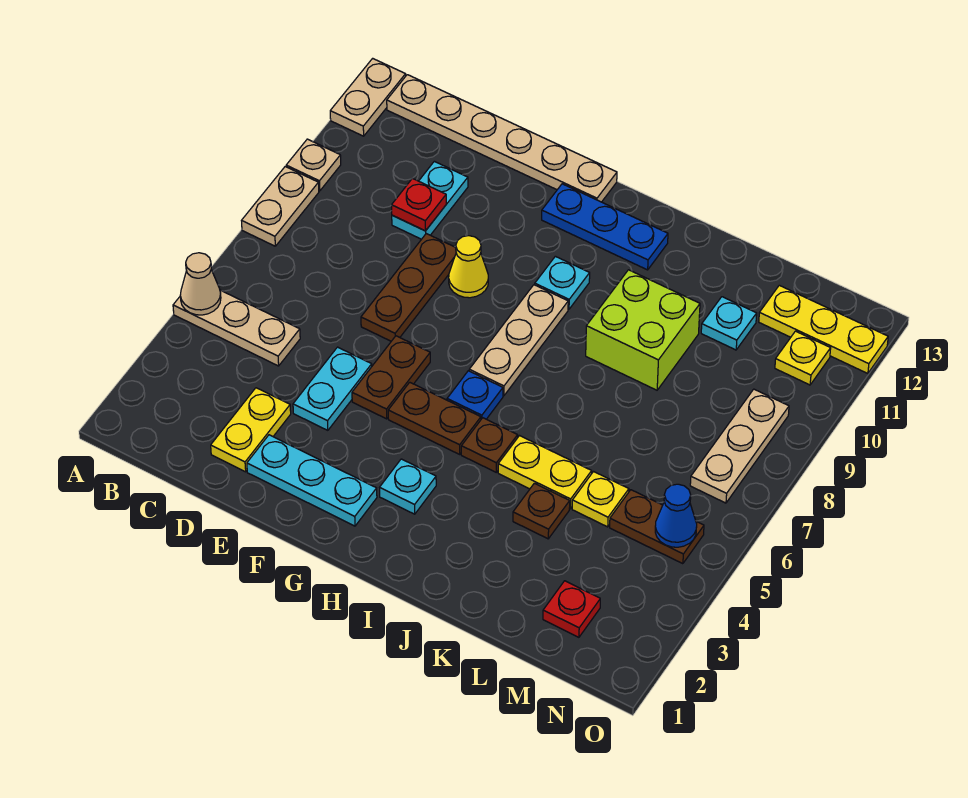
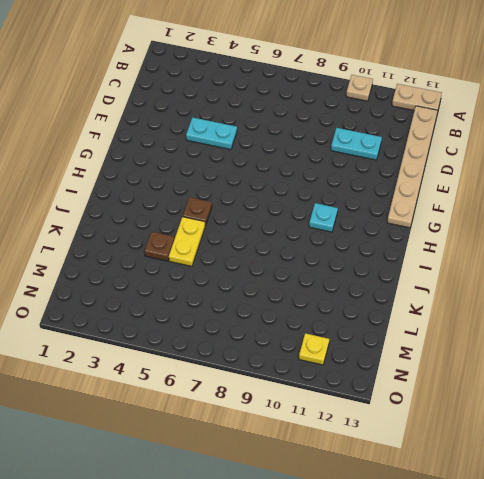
none -> tan 1x3 plate [173,290,300,366]
none -> tan 1x2 plate [242,167,319,246]
none -> yellow 1x2 plate [211,388,291,472]
none -> cyan 1x3 plate [247,435,377,526]

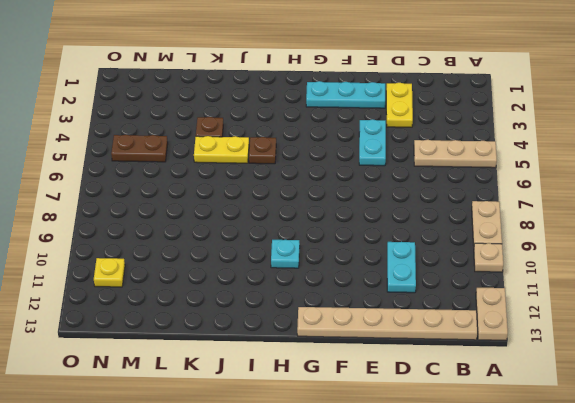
none -> brown 1x3 plate [361,234,456,341]
none -> brown 1x2 plate [352,336,430,419]
none -> yellow 1x1 cone [449,236,488,298]
none -> brown 1x2 plate [388,382,481,454]

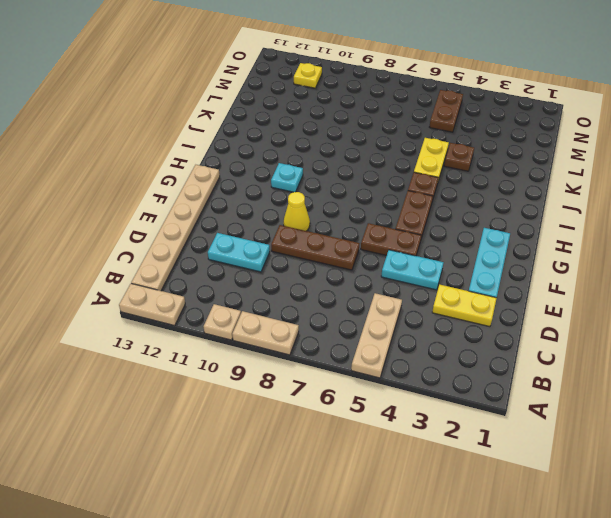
none -> blue 1x3 plate [542,184,668,270]
none -> cyan 1x1 plate [380,459,436,514]
none -> blue 1x1 plate [447,371,503,419]
none -> tan 1x3 plate [469,285,568,396]

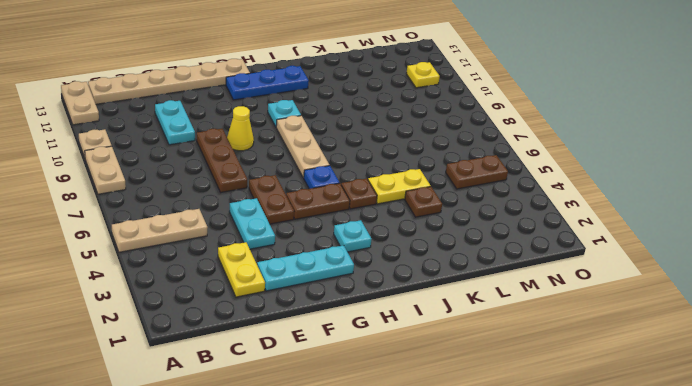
none -> lime 2x2 brick [586,270,700,390]
none -> yellow 1x1 plate [572,472,629,527]
none -> cyan 1x1 plate [701,297,757,350]
none -> red 1x1 plate [543,581,600,637]

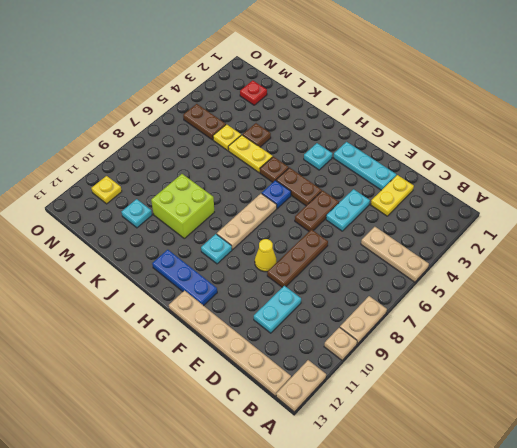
none -> yellow 1x3 plate [759,285,888,374]
none -> tan 1x3 plate [690,389,789,503]
none -> tan 1x1 cone [180,253,221,315]
none -> red 1x1 plate [392,178,446,231]

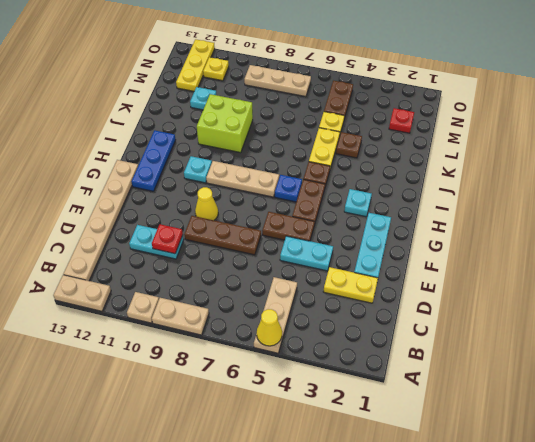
yellow 1x1 cone [257,309,282,346] -> tan 1x1 cone [180,253,221,315]
none -> blue 1x1 cone [655,484,697,547]

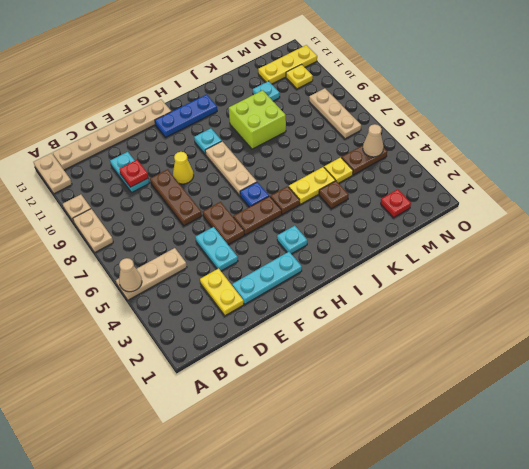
tan 1x1 cone [363,124,383,157] -> blue 1x1 cone [655,484,697,547]

